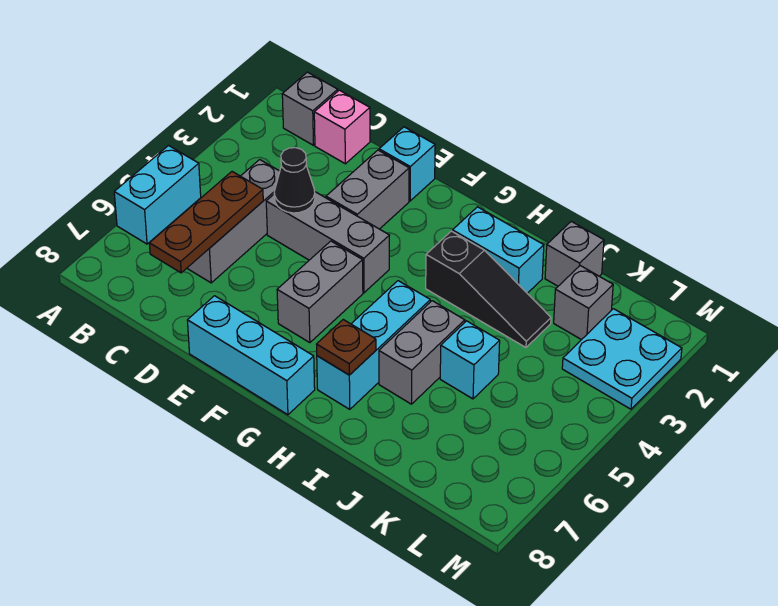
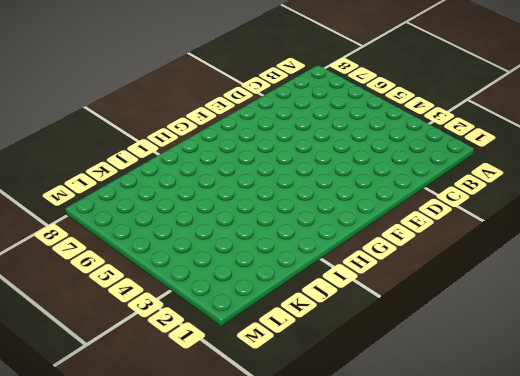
none -> cyan 1x2 brick [114,146,201,244]
none -> grey 1x1 brick [282,72,338,145]
none -> pink 1x1 brick [314,90,370,164]

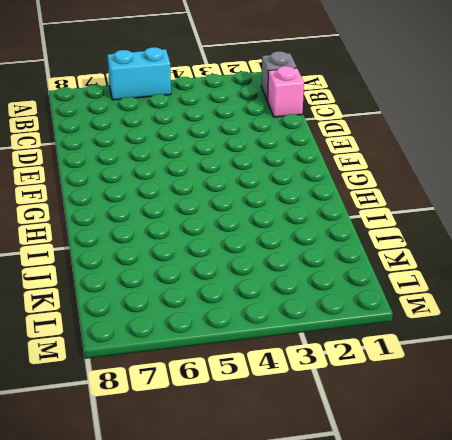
none -> grey 1x3 brick [187,160,280,283]
none -> grey 1x3 brick [266,192,390,293]
none -> cyan 1x1 brick [379,127,435,201]

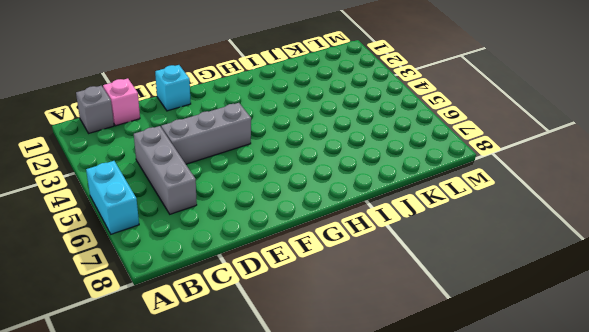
none -> grey 1x2 brick [326,150,409,229]
none -> cyan 1x3 brick [187,296,315,415]
none -> grey 1x2 brick [277,241,363,343]

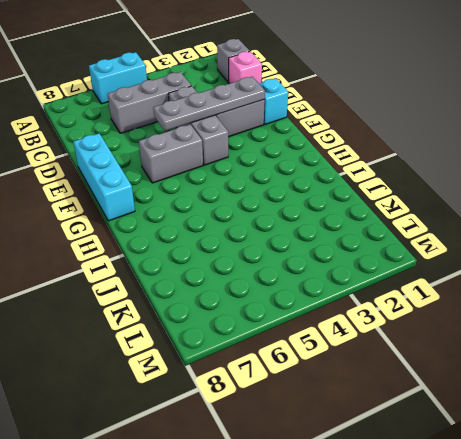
grey 1x4 plate [153,77,265,131] -> none
none -> cyan 1x2 brick [453,207,544,293]
none -> black 1x3 slope [426,231,551,347]
none -> cyan 1x3 brick [317,281,430,409]

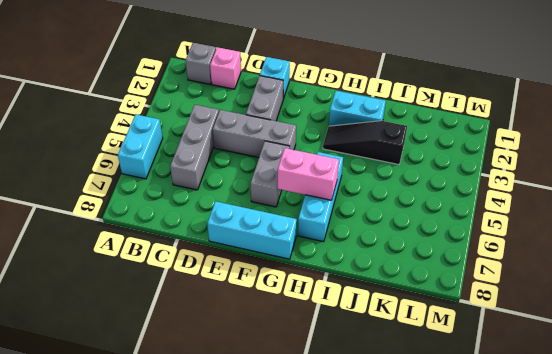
pink 1x2 brick [278,148,339,200] -> none
black 1x3 slope [323,121,407,165] -> black 1x3 slope turned to [426,231,551,347]
none -> grey 1x2 brick [379,301,465,404]
none -> grey 1x1 brick [545,221,604,286]
none -> cyan 1x1 brick [440,321,500,399]

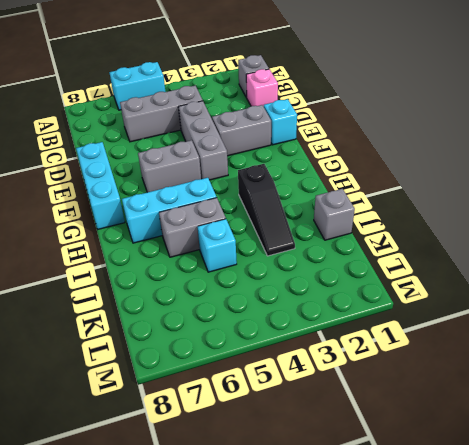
none -> cyan 1x2 brick [453,207,544,293]
none -> grey 1x1 brick [554,266,613,340]
none -> cyan 2x2 plate [562,309,682,409]

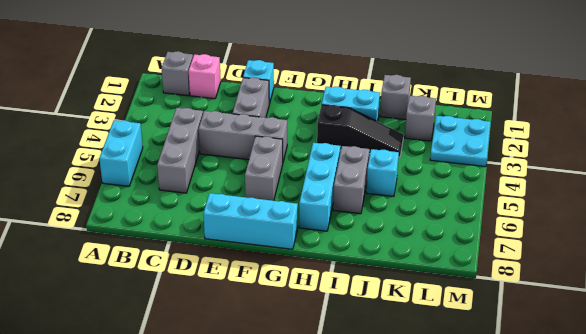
none -> brown 1x3 plate [149,172,263,273]
none -> black 1x1 cone [274,148,315,213]
none -> brown 1x1 plate [316,320,376,375]

